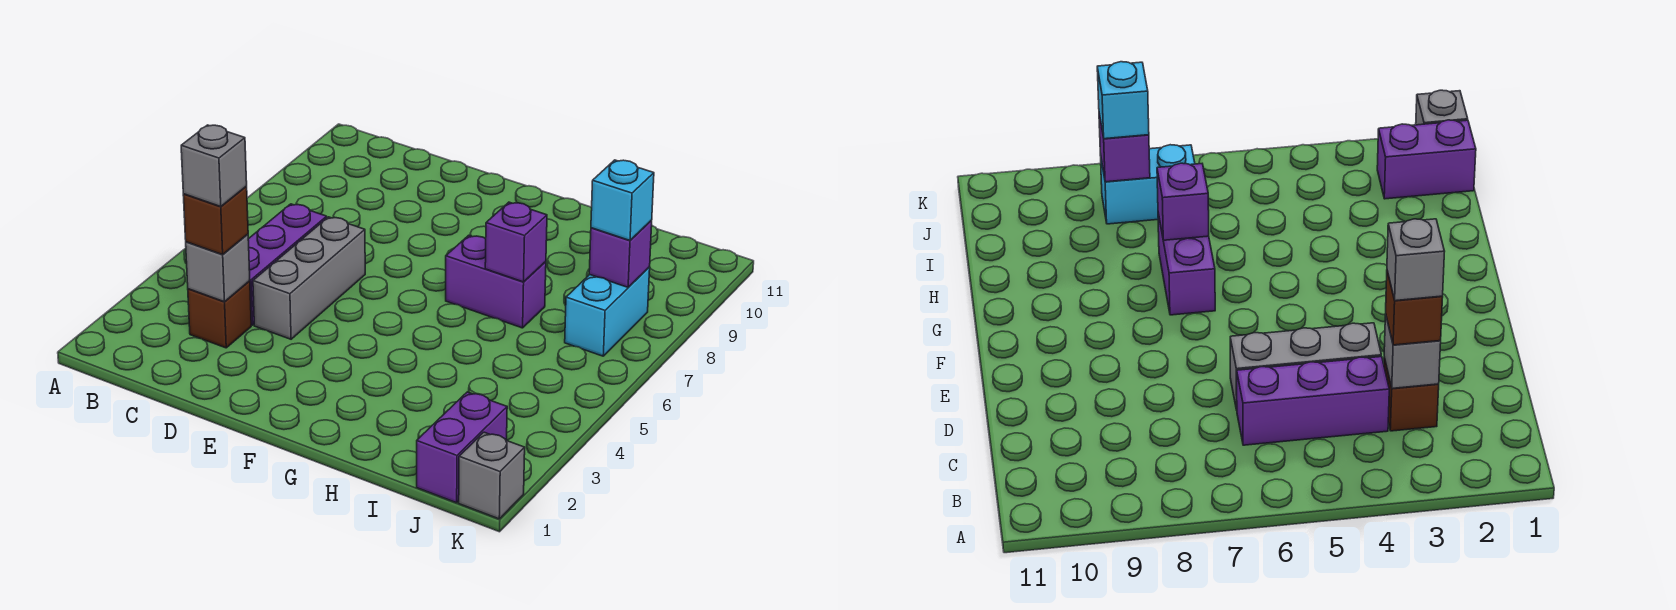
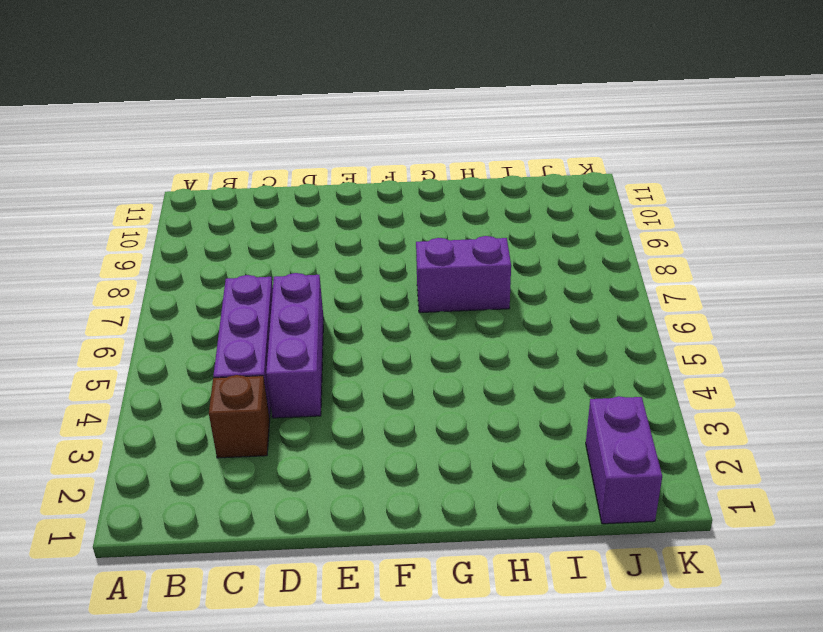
purple 1x3 brick [266,273,324,418] -> grey 1x3 brick [253,217,365,339]
none -> cyan 1x2 brick [565,267,650,356]
none -> grey 1x1 brick [459,432,525,519]
none -> grey 1x1 brick [186,234,250,302]

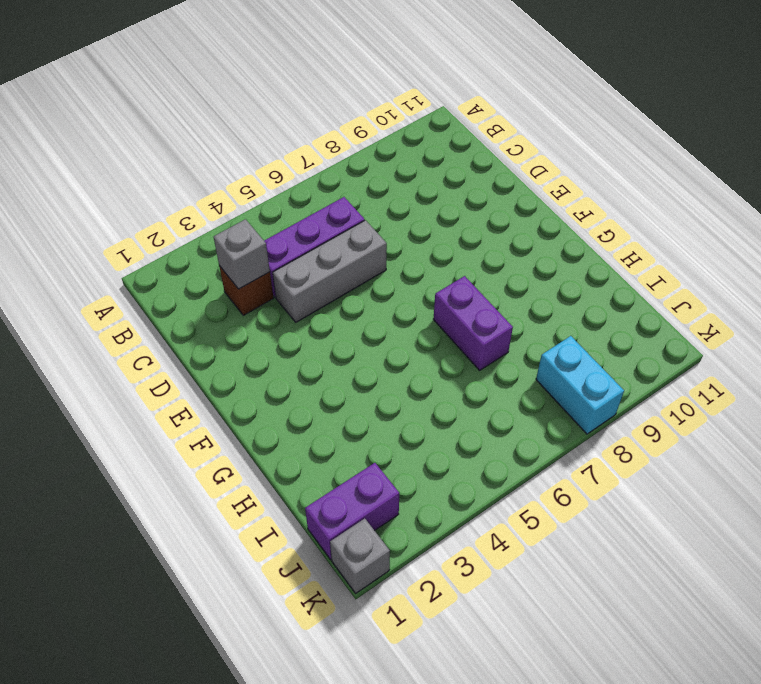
cyan 1x2 brick [536,336,624,434] -> cyan 1x2 brick turned to [565,267,650,356]
none -> purple 1x1 brick [485,202,547,282]
none -> purple 1x1 brick [589,220,652,287]
none -> brown 1x1 brick [183,187,248,255]

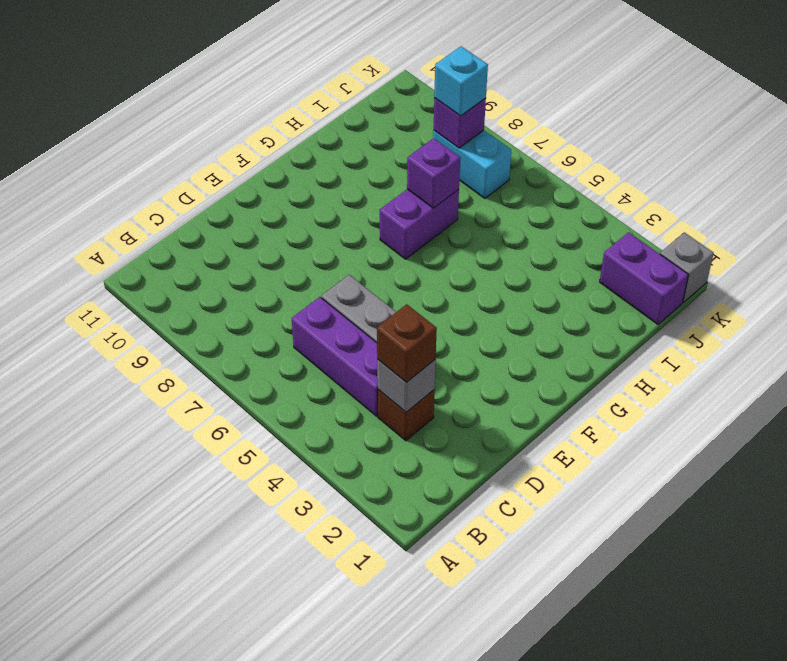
none -> grey 1x1 brick [181,125,247,207]

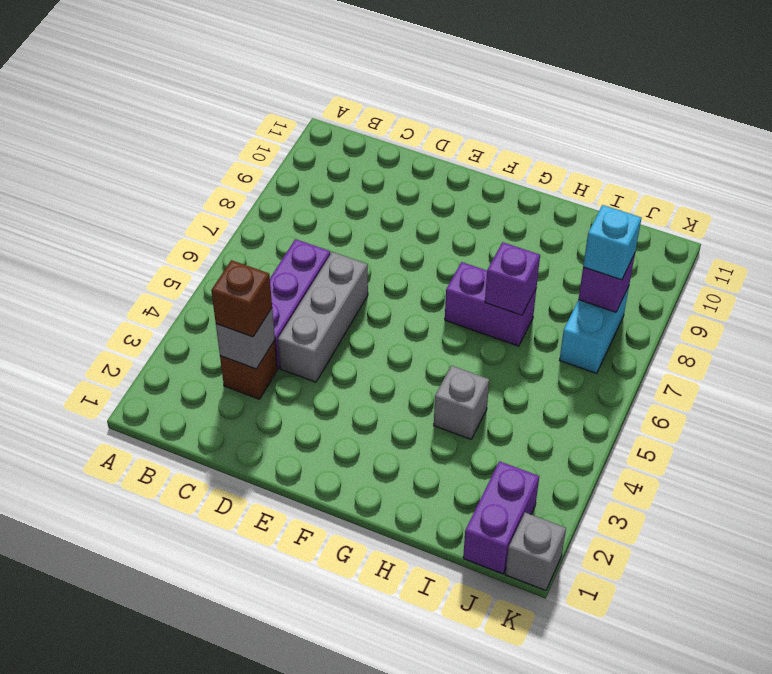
grey 1x1 brick [434,366,489,439] -> grey 1x1 brick moved to [181,125,247,207]

